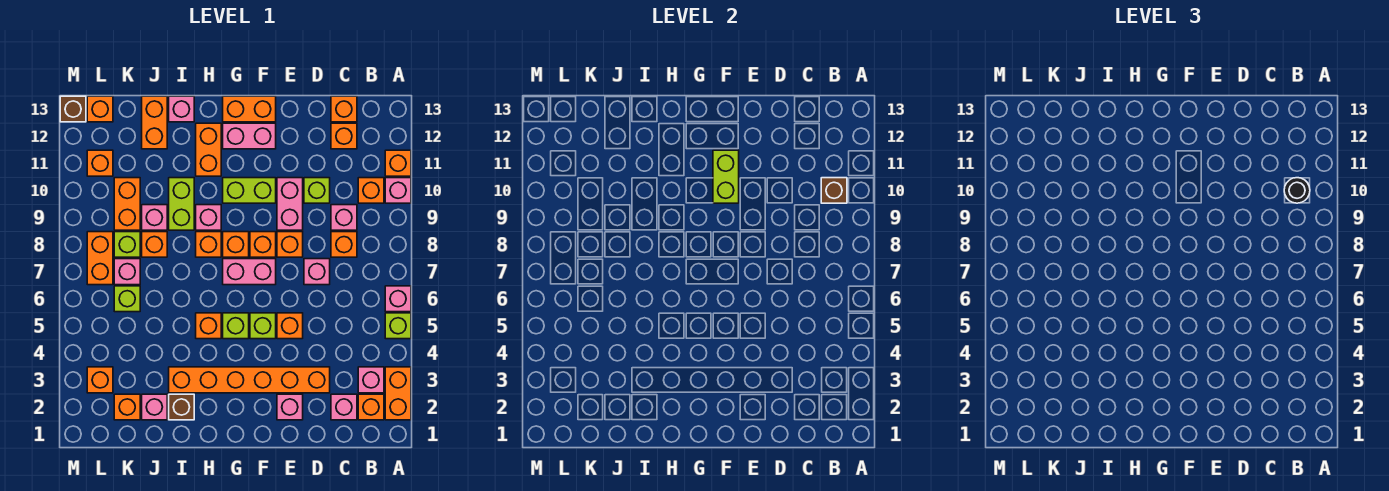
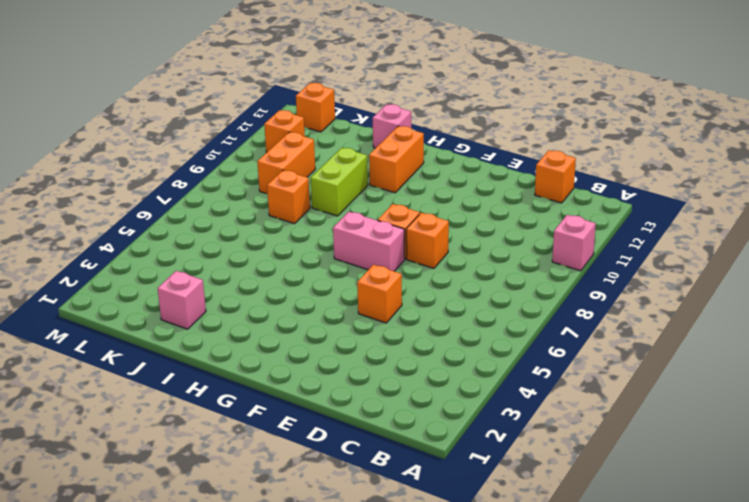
none -> orange 1x2 brick [385,367,411,420]
none -> lime 1x1 brick [385,313,411,339]
none -> pink 1x1 brick [385,286,411,312]
none -> orange 1x1 brick [385,150,411,176]

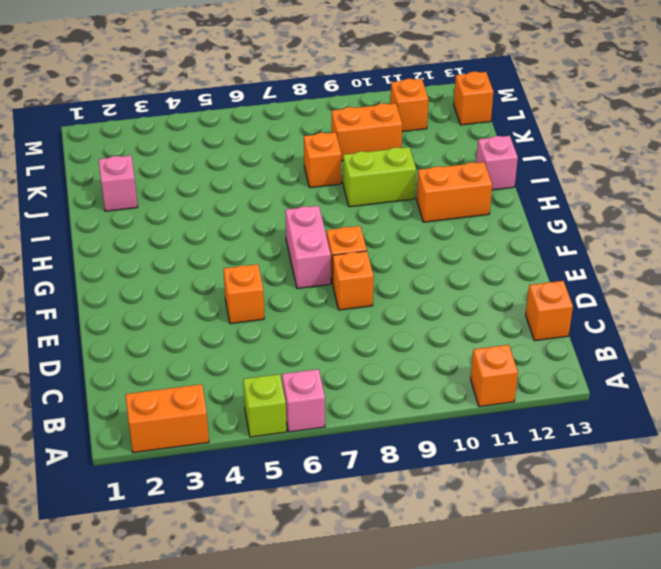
none -> pink 1x1 brick [385,178,411,203]
none -> orange 1x1 brick [358,394,384,420]
none -> pink 1x1 brick [358,367,384,393]
none -> orange 1x1 brick [358,178,384,203]

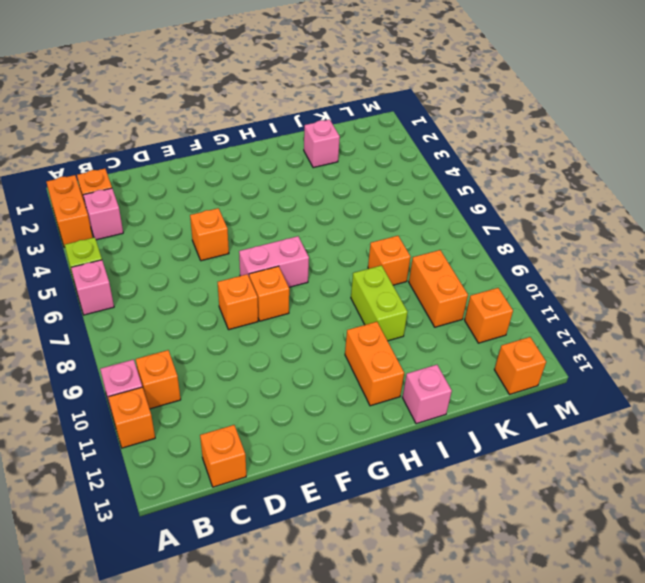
none -> pink 1x1 brick [331,394,357,420]
none -> orange 1x1 brick [331,232,357,257]
none -> pink 1x1 brick [331,205,357,230]
none -> orange 1x1 brick [331,123,357,149]

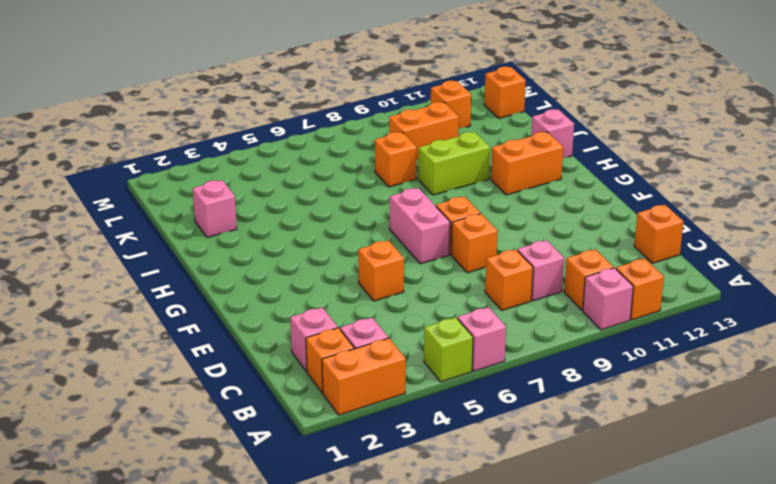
none -> orange 1x1 brick [331,123,357,149]
none -> orange 1x6 brick [169,367,330,393]
none -> pink 1x1 brick [304,259,330,285]
none -> lime 1x1 brick [304,178,330,203]

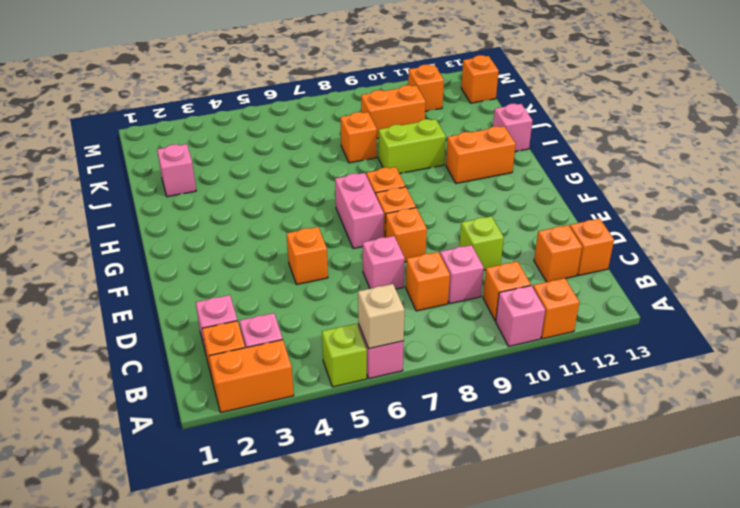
tan 1x1 brick [358,284,405,349] -> none
none -> orange 1x6 brick [169,367,330,393]
none -> pink 1x1 brick [277,394,303,420]
none -> pink 1x2 brick [277,178,303,230]
none -> lime 1x1 brick [250,313,276,339]

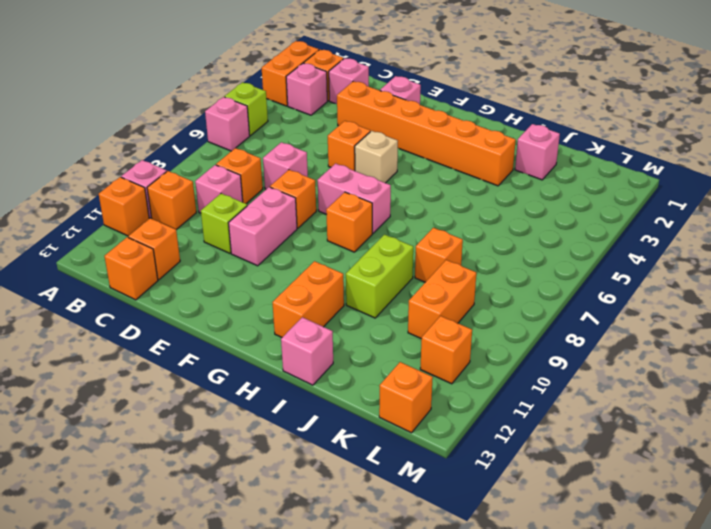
tan 1x1 brick [355,131,398,183] -> lime 1x1 brick [250,313,276,339]
none -> orange 1x1 brick [250,232,276,257]
none -> lime 1x2 brick [223,178,276,203]
none -> pink 1x2 brick [223,123,276,149]
none -> orange 1x2 brick [223,96,276,122]

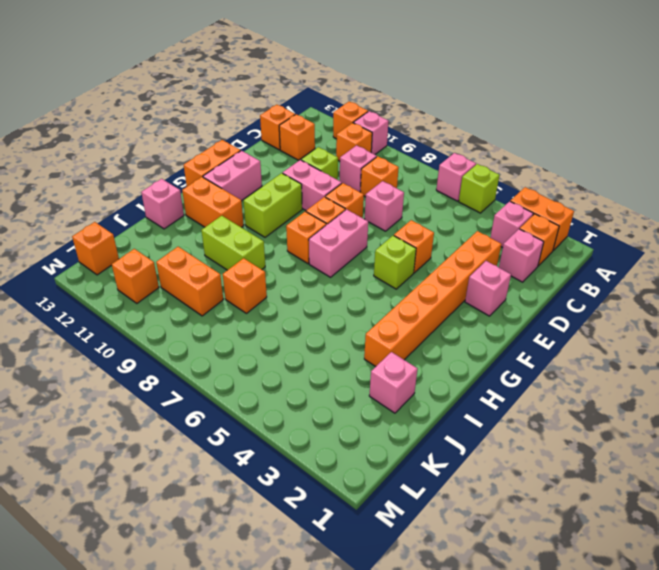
none -> lime 1x1 brick [223,313,249,339]
none -> orange 1x1 brick [196,313,221,339]
none -> orange 1x1 brick [196,232,221,257]
none -> pink 1x1 brick [196,205,221,230]

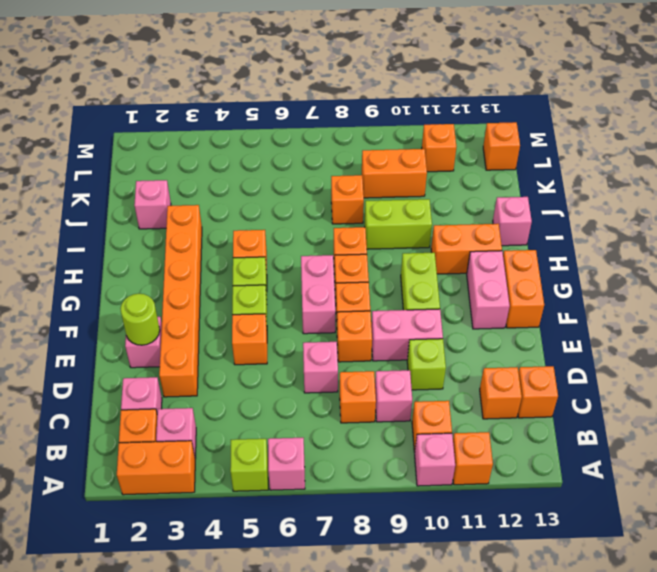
lime 1x1 round brick [120,294,160,345] -> none
none -> pink 1x1 brick [196,205,221,230]
none -> brown 1x1 brick [169,394,194,420]
none -> pink 1x1 brick [142,205,167,230]
none -> orange 1x2 brick [142,96,167,149]

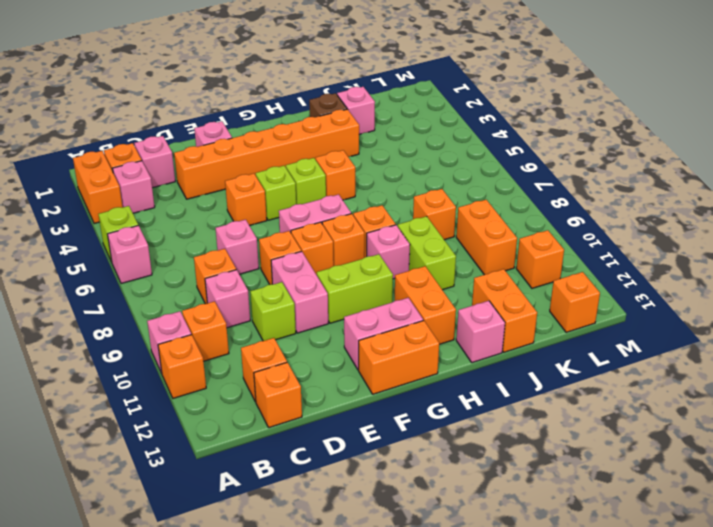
none -> pink 1x1 brick [142,205,167,230]
none -> orange 1x1 brick [114,394,140,420]
none -> lime 1x1 brick [114,286,140,312]
none -> pink 1x1 brick [114,259,140,285]

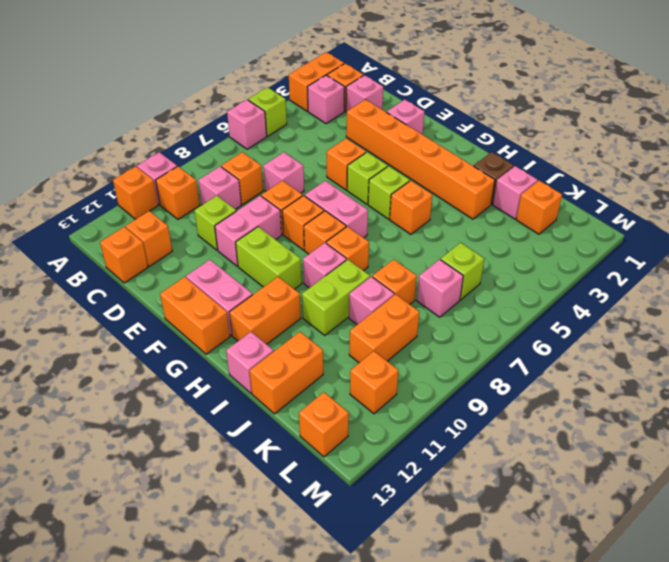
none -> lime 1x1 brick [114,232,140,257]
none -> orange 1x1 brick [87,367,113,393]
none -> orange 1x2 brick [87,232,113,285]
none -> brown 1x1 brick [60,96,86,122]

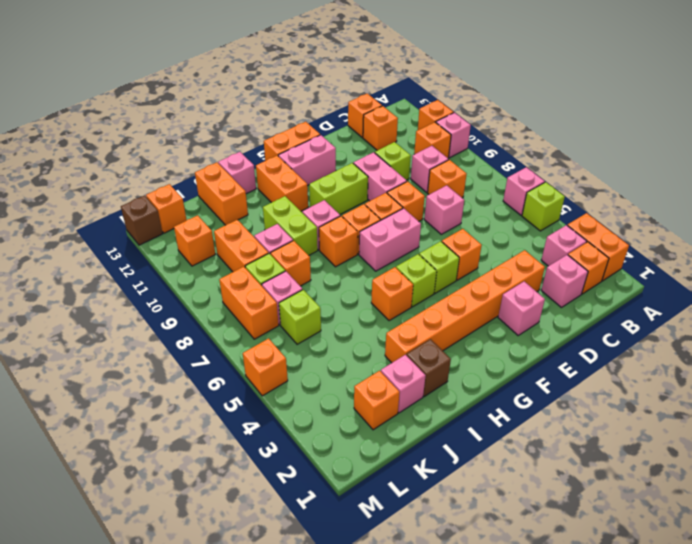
orange 1x1 brick [243,338,288,396] -> orange 1x1 brick moved to [87,367,113,393]
none -> brown 1x1 brick [821,178,847,203]
none -> lime 1x2 brick [713,150,739,203]
none -> black 1x1 round brick [1284,178,1310,203]

